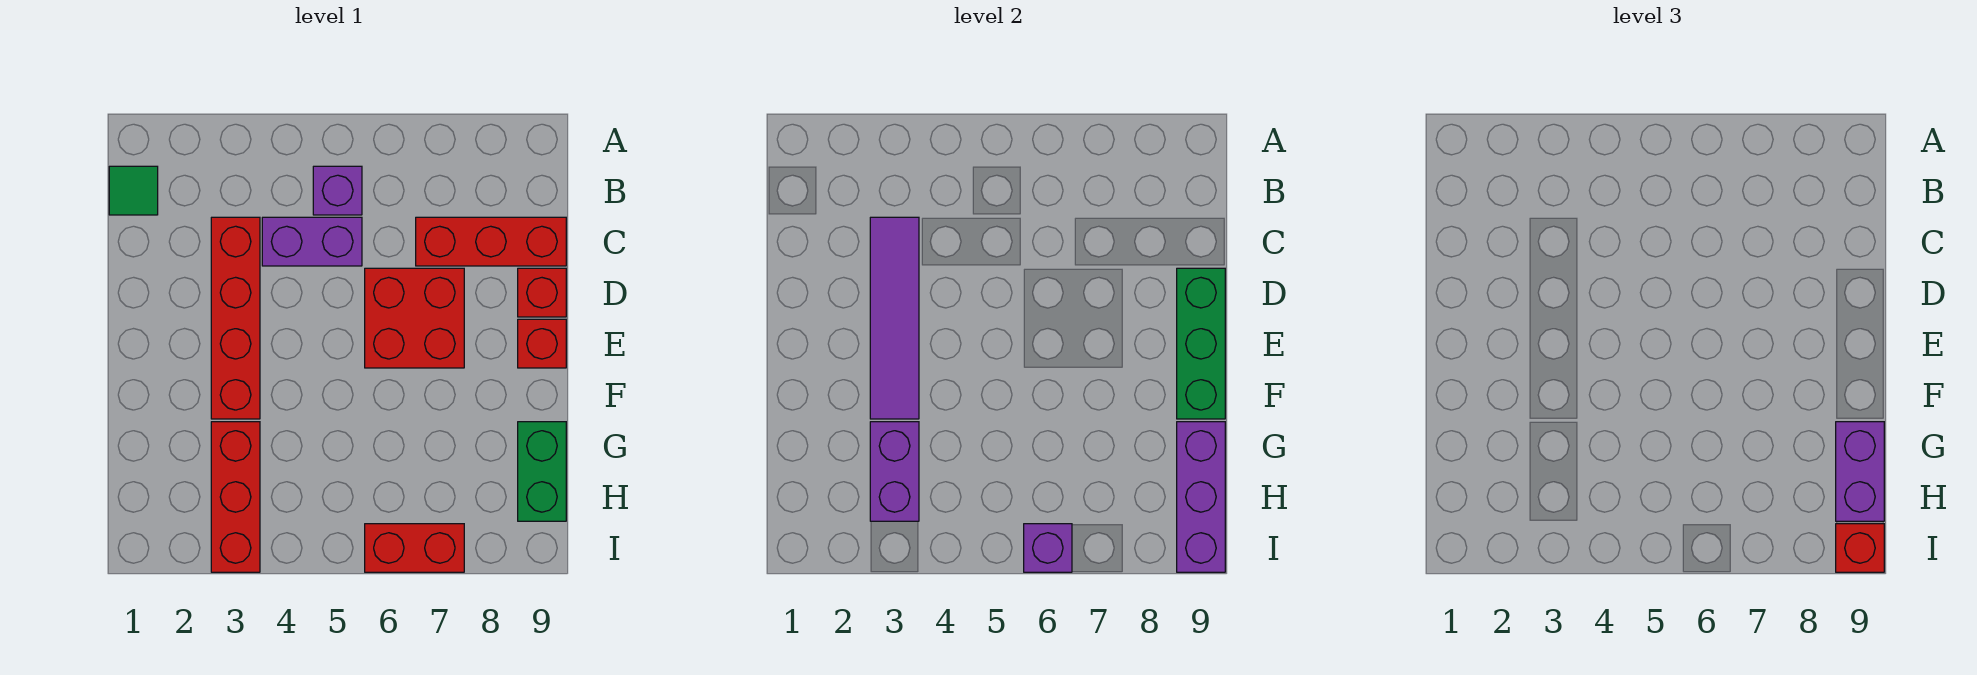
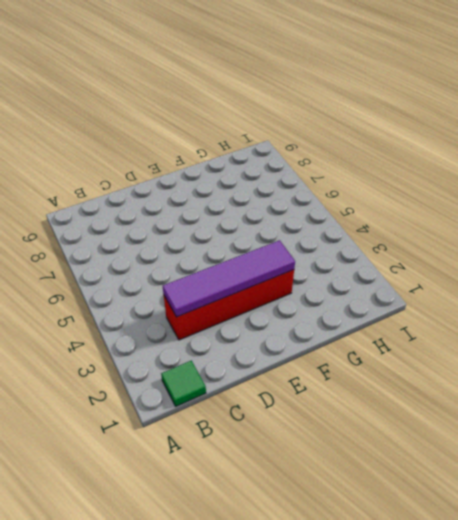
none -> purple 1x1 brick [313,166,362,215]
none -> purple 1x2 brick [262,217,362,266]
none -> red 1x3 brick [416,217,566,266]

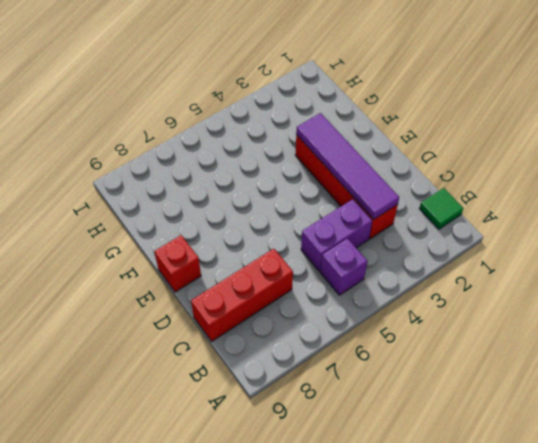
none -> red 2x2 brick [365,268,464,368]
none -> red 1x1 brick [518,268,566,317]
none -> red 1x3 brick [211,422,260,572]

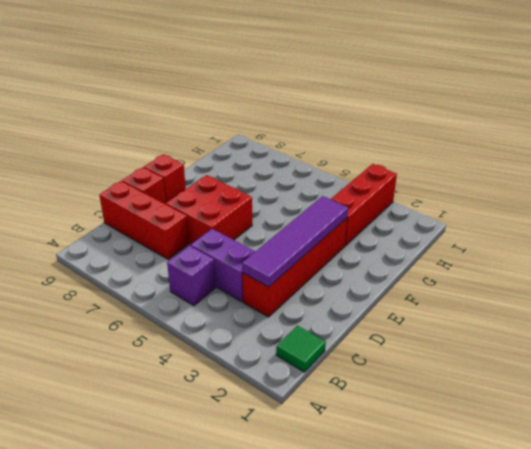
none -> green 1x2 brick [518,422,566,521]
none -> red 1x2 brick [365,524,464,572]
none -> green 1x3 brick [1177,268,1225,419]

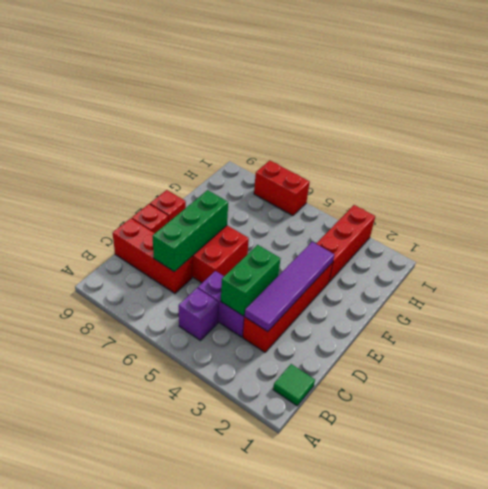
green 1x2 brick [221,245,281,316] -> green 1x2 brick moved to [518,422,566,521]
green 1x3 brick [153,190,228,272] -> green 1x3 brick moved to [1177,268,1225,419]
none -> purple 1x2 brick [870,422,919,521]
none -> purple 1x3 brick [1177,422,1225,572]
none -> purple 1x1 brick [1024,524,1072,572]

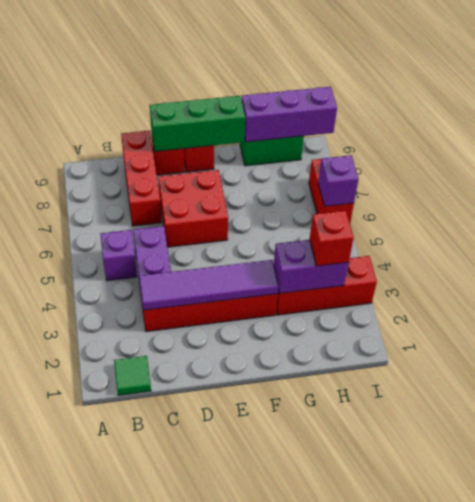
red 1x1 brick [310,211,354,266] -> red 1x1 brick moved to [1836,524,1884,572]
none -> purple 1x2 brick [1836,422,1884,521]

